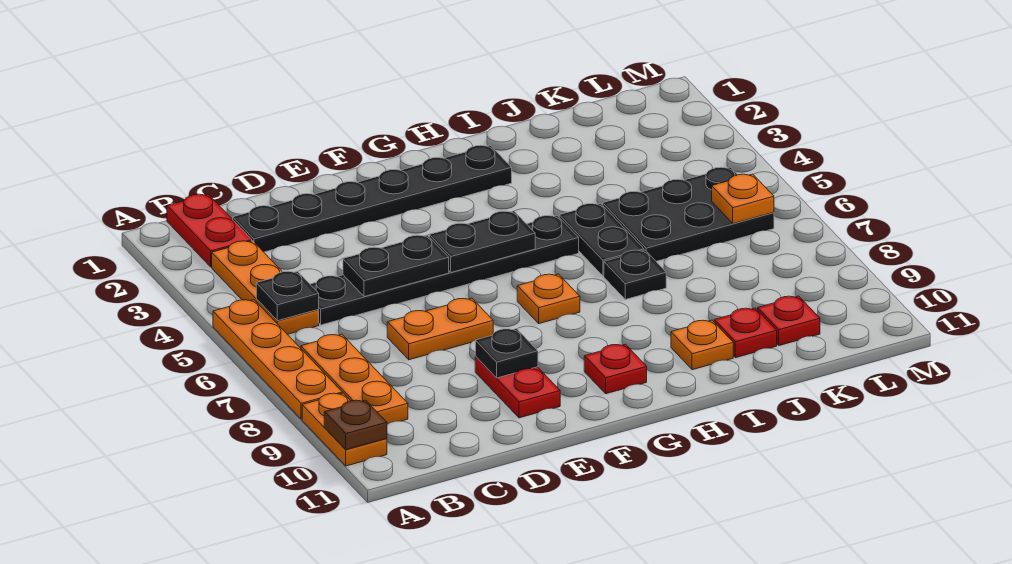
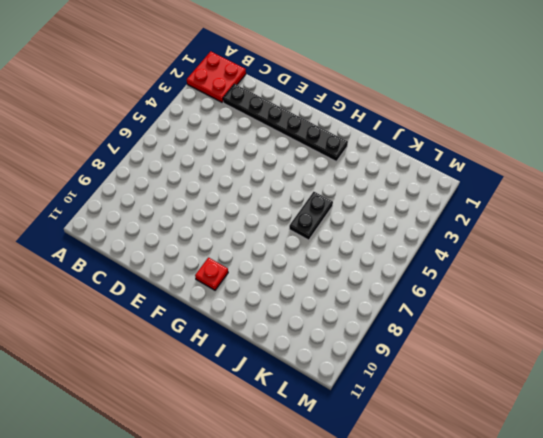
red 2x2 plate [187,51,246,102] -> red 1x2 plate [167,194,252,267]
none -> orange 1x4 plate [213,300,342,419]
none -> orange 1x2 plate [302,393,387,466]
none -> orange 1x3 plate [212,241,319,334]

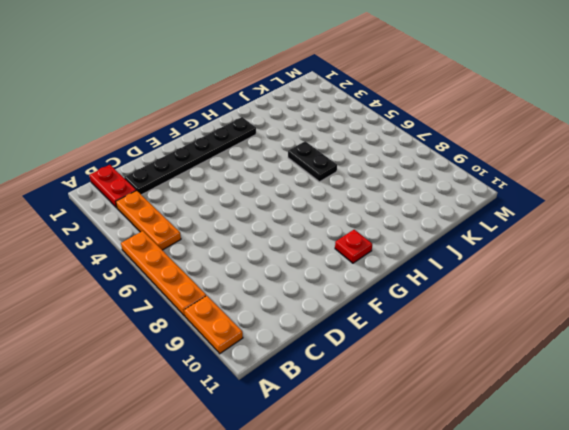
none -> orange 1x3 plate [301,334,408,424]
none -> black 1x6 plate [310,216,579,325]
none -> orange 1x2 plate [387,298,493,360]

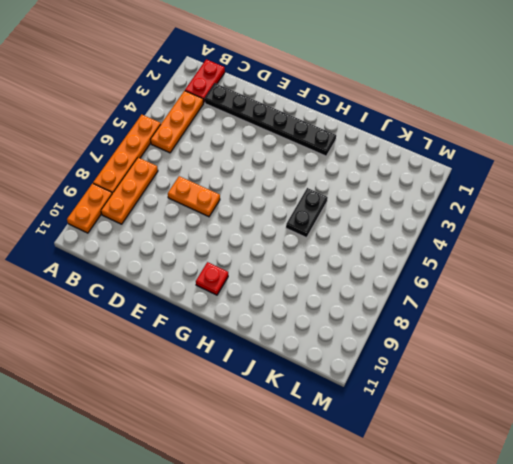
none -> black 1x6 plate [310,216,579,325]
none -> red 1x2 plate [475,357,560,418]
none -> orange 1x1 plate [517,274,580,323]

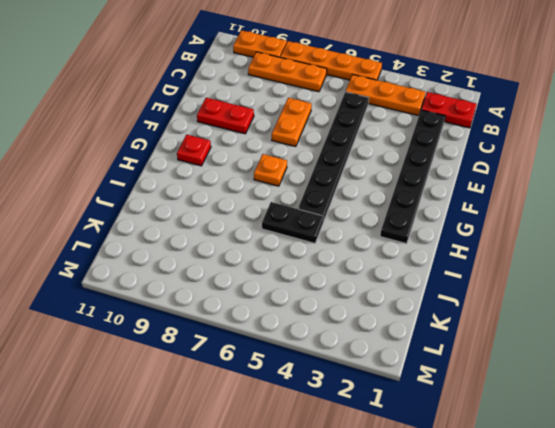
none -> black 1x1 plate [604,250,666,299]
none -> orange 1x1 plate [671,320,733,370]
none -> black 2x3 plate [603,167,774,261]

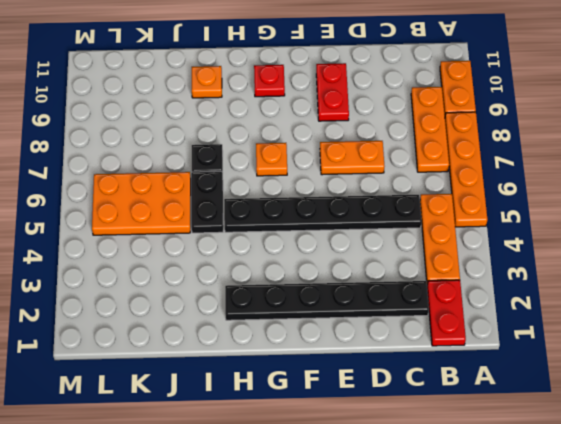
orange 2x3 plate [92,172,191,235] -> black 2x3 plate [603,167,774,261]
none -> red 1x1 plate [714,308,777,358]
none -> red 1x1 plate [758,296,820,345]
none -> brown 1x1 plate [324,400,387,450]

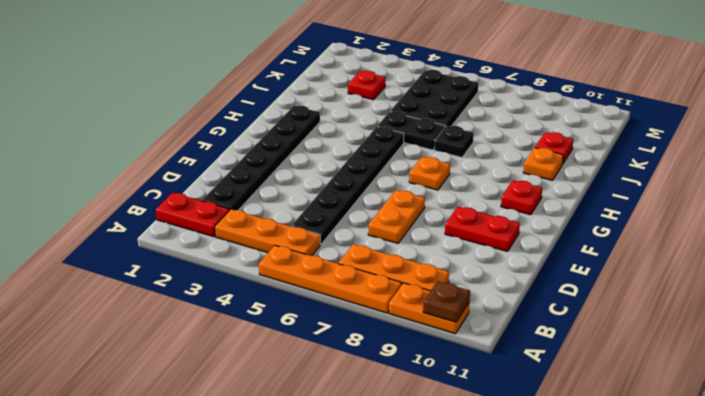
red 1x1 plate [348,70,385,100] -> red 1x1 plate moved to [758,296,820,345]
none -> black 1x1 plate [256,271,319,321]
none -> black 1x2 plate [343,235,449,297]
none -> black 1x1 plate [475,329,538,378]

